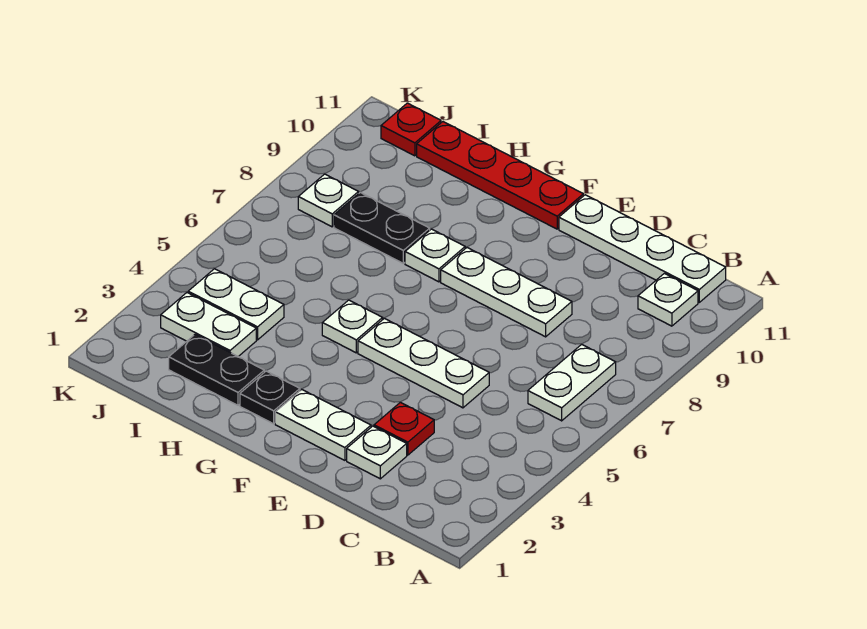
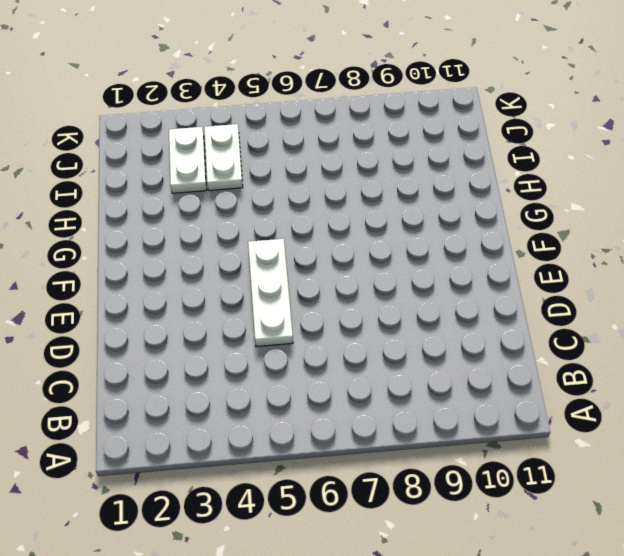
none -> white 1x2 plate [528,344,616,421]
none -> white 1x1 plate [638,273,698,326]
none -> white 1x4 plate [559,195,726,302]

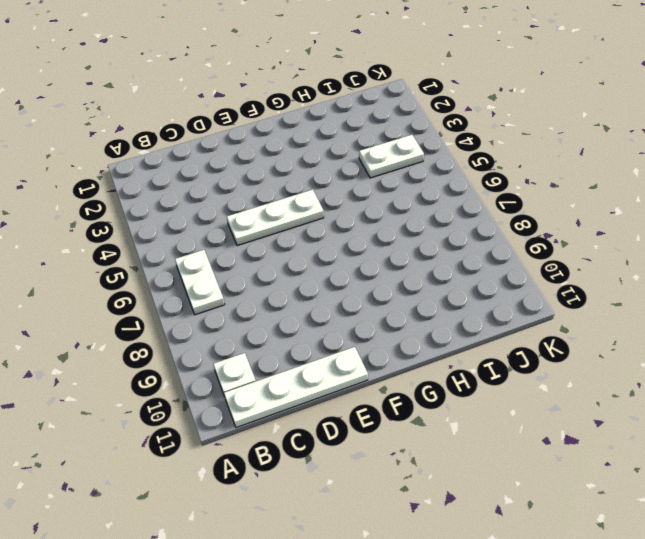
none -> white 1x1 plate [347,426,407,479]
none -> red 1x1 plate [374,402,434,455]
none -> white 1x3 plate [441,248,572,337]

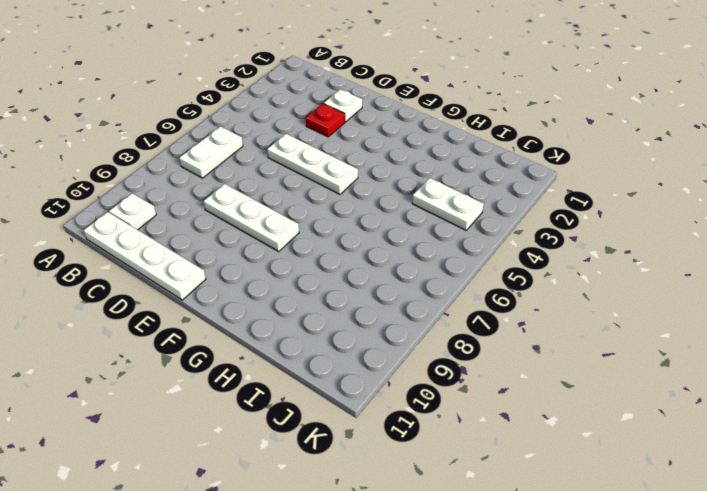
none -> white 1x2 plate [275,389,371,460]
none -> red 1x4 plate [417,122,583,229]
none -> black 1x1 plate [240,371,300,424]

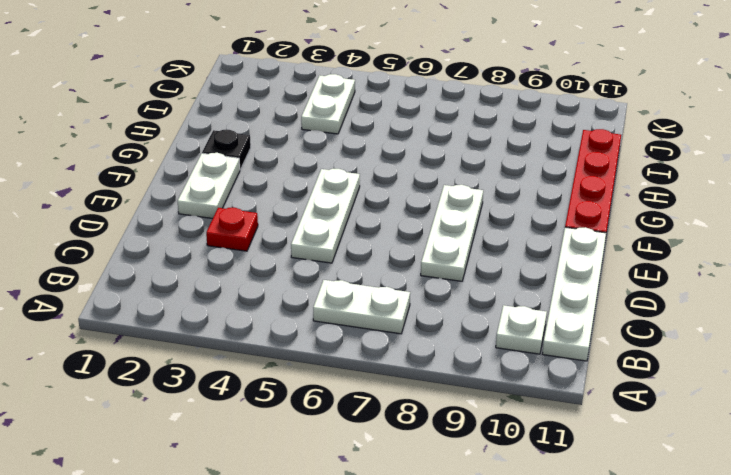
none -> white 1x1 plate [347,426,407,479]
none -> white 1x1 plate [322,300,383,353]
none -> white 1x1 plate [405,229,465,282]

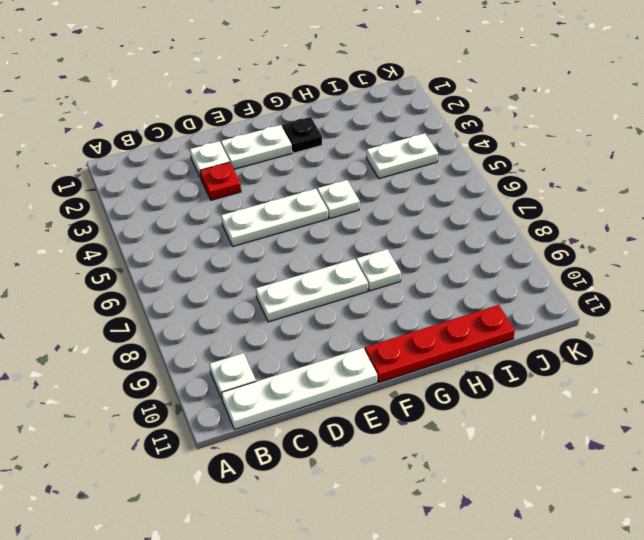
none -> white 1x2 plate [528,344,616,421]
none -> black 1x2 plate [169,335,264,405]
none -> black 1x2 plate [334,192,430,263]

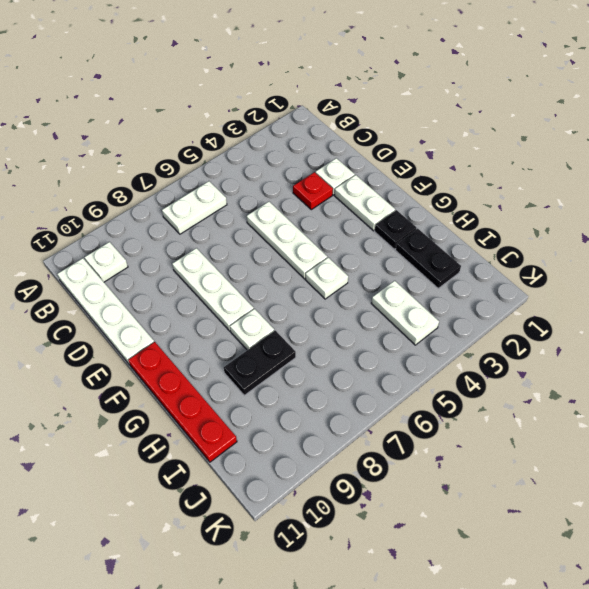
black 1x2 plate [224,330,296,395] -> black 1x2 plate turned to [334,192,430,263]
none -> white 1x2 plate [161,293,256,357]
none -> white 1x1 plate [298,174,359,227]
none -> red 1x1 plate [381,103,441,156]

